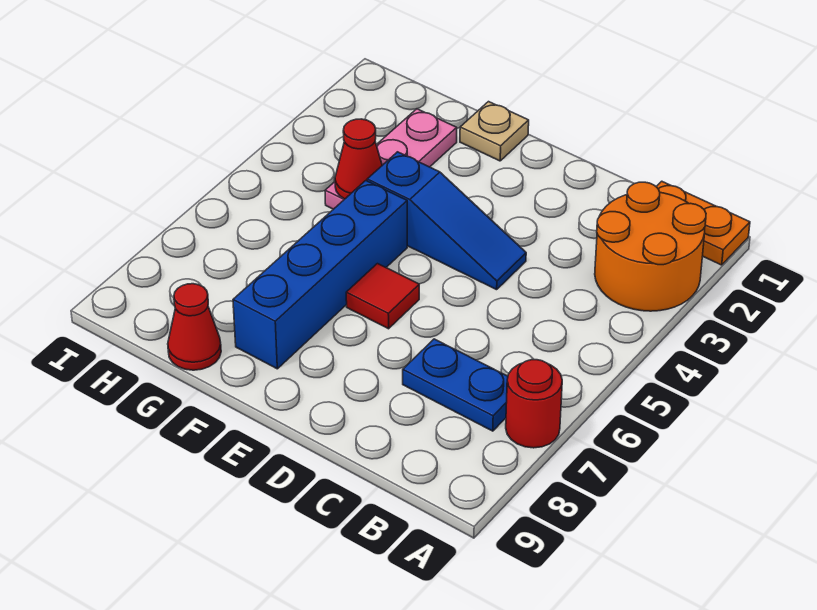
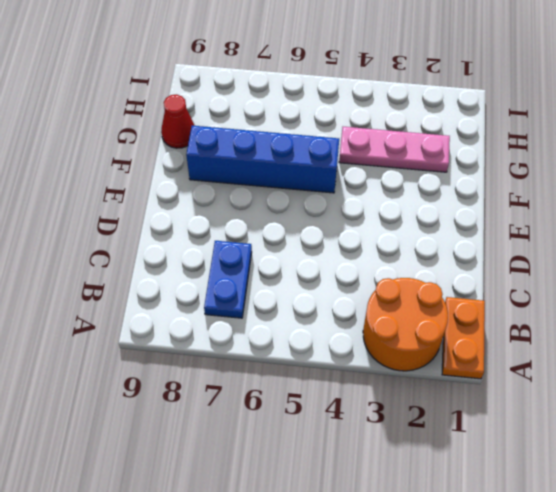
none -> red 1x1 round brick [506,360,562,448]
none -> blue 1x3 slope [367,152,526,290]

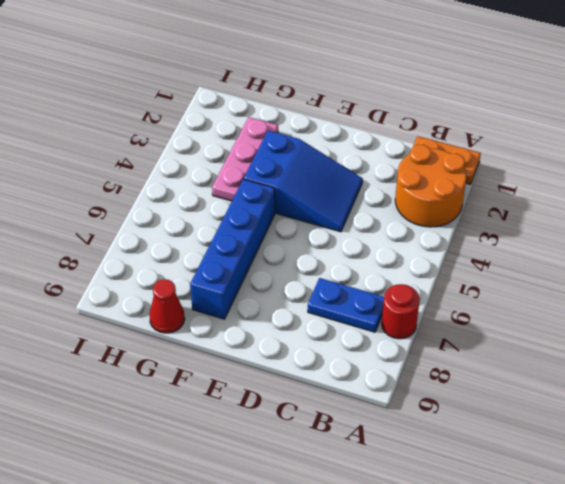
blue 2x3 slope [244,130,363,232] -> blue 1x3 slope [367,152,526,290]
none -> red 1x1 tile [346,264,419,329]
none -> tan 1x1 plate [460,102,529,161]

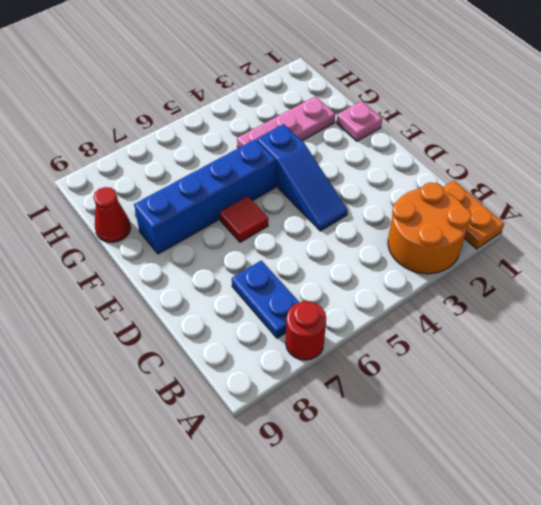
pink 1x1 plate [337,101,382,141] -> tan 1x1 plate [460,102,529,161]
none -> red 1x1 cone [335,119,382,199]

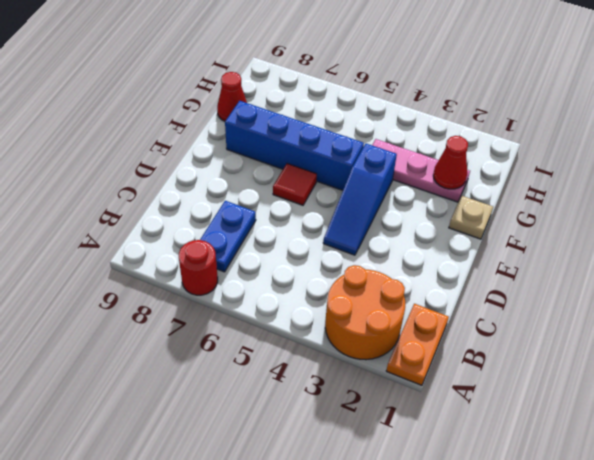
red 1x1 cone [433,136,468,189] -> red 1x1 cone moved to [335,119,382,199]

